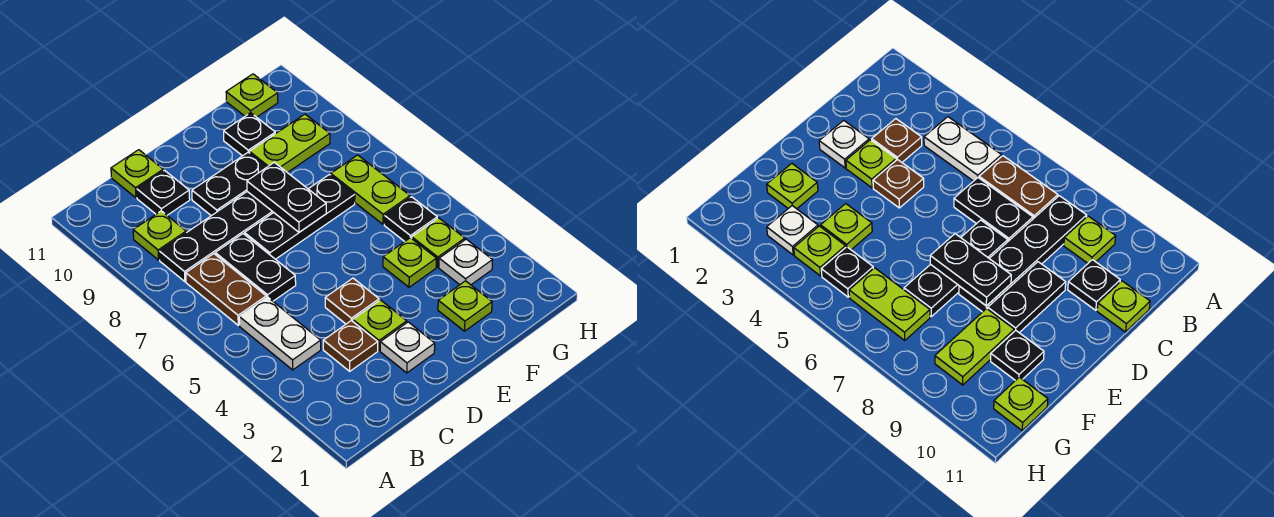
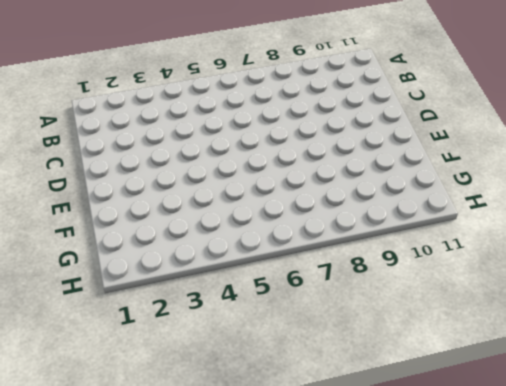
none -> white 1x2 plate [239,297,321,370]
none -> brown 1x2 plate [186,254,266,325]
none -> black 1x4 plate [159,192,274,282]

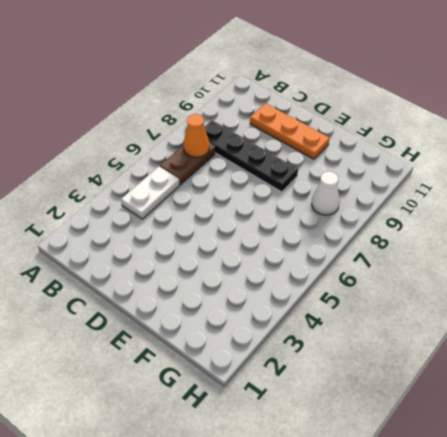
orange 1x1 cone [183,114,210,157] -> none
orange 1x3 plate [250,103,329,159] -> black 1x1 plate [137,170,190,215]
white 1x1 cone [312,171,340,215] -> none
none -> lime 1x1 plate [133,211,186,260]
none -> brown 1x1 plate [323,321,378,371]
none -> black 1x2 plate [215,234,296,301]

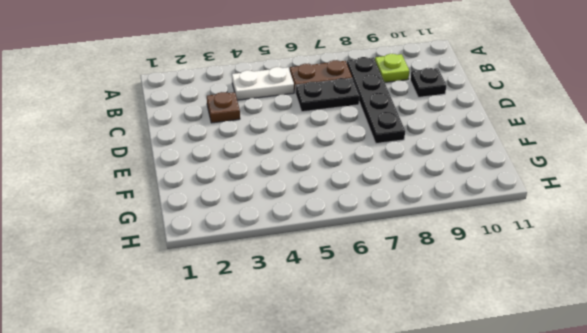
none -> lime 1x1 plate [111,150,163,198]
none -> white 1x1 plate [380,322,435,373]
none -> lime 1x1 plate [353,300,407,350]

